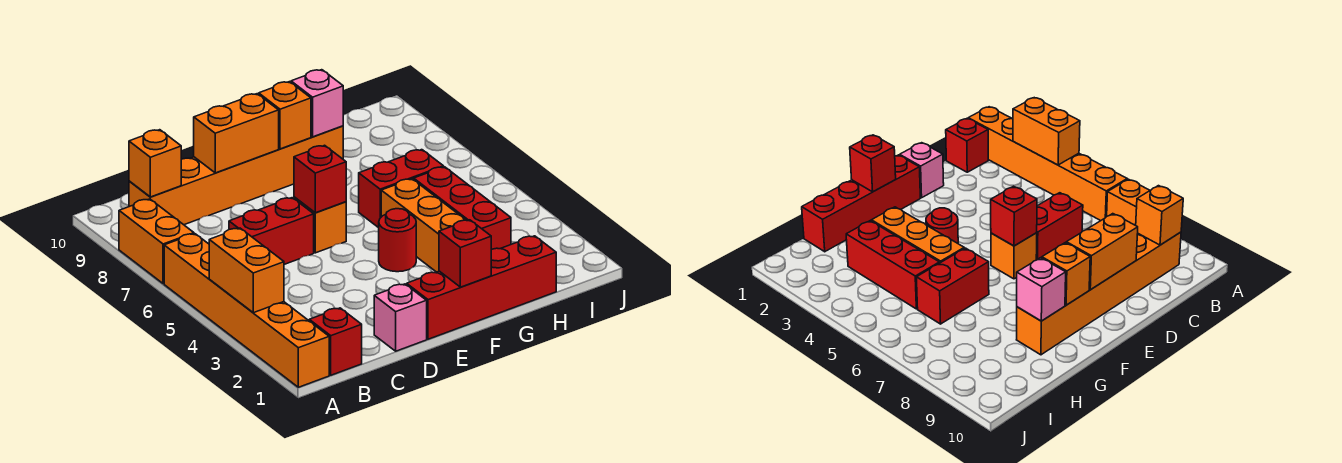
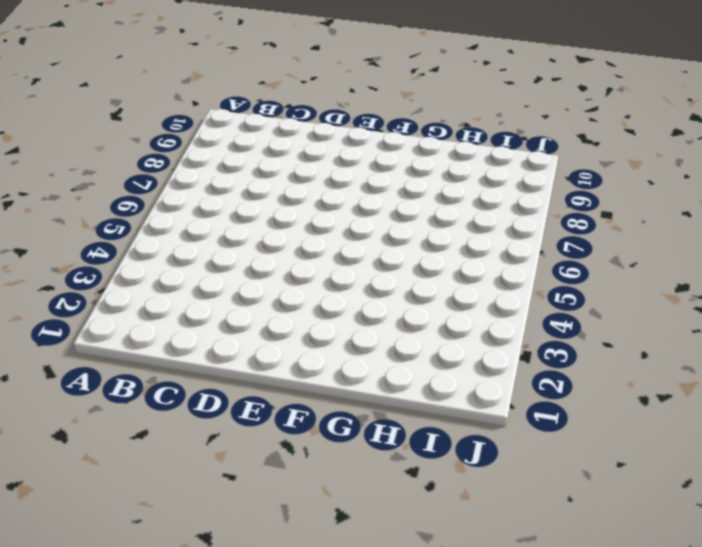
none -> orange 1x6 brick [164,234,329,387]
none -> orange 1x2 brick [119,199,194,284]
none -> red 1x1 brick [309,308,362,375]

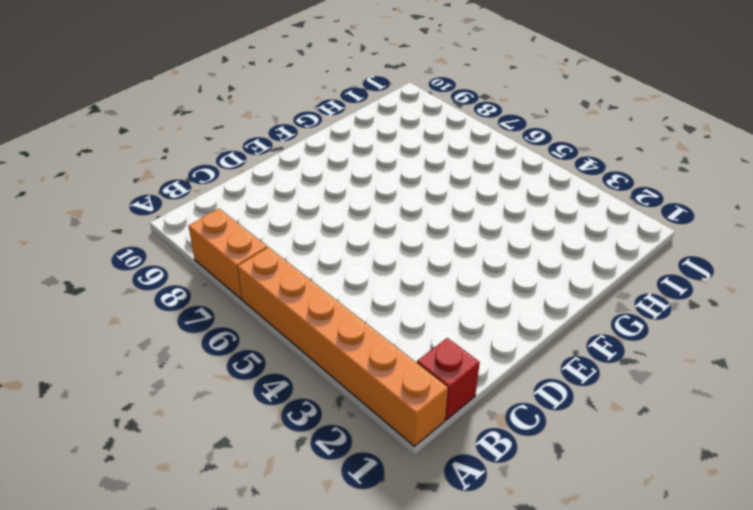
none -> orange 1x6 brick [129,126,343,225]
none -> red 1x2 brick [229,198,314,264]
none -> pink 1x1 brick [374,284,427,351]

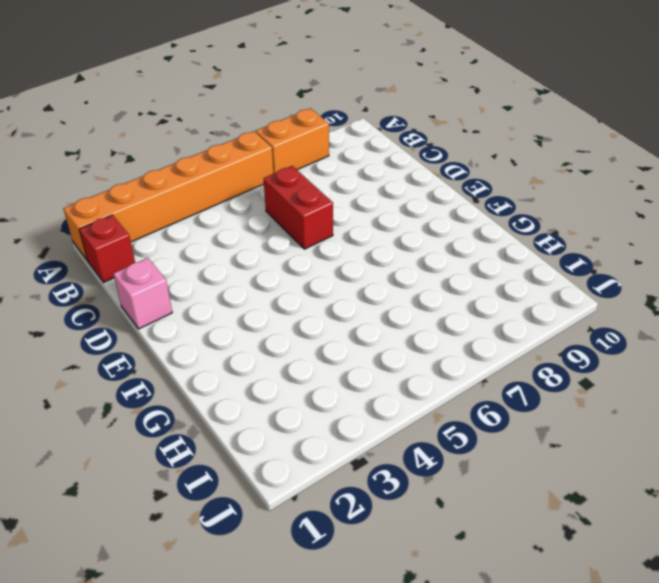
none -> orange 1x6 brick [129,126,343,225]
none -> red 1x4 brick [407,236,556,339]
none -> orange 1x1 brick [294,197,346,253]

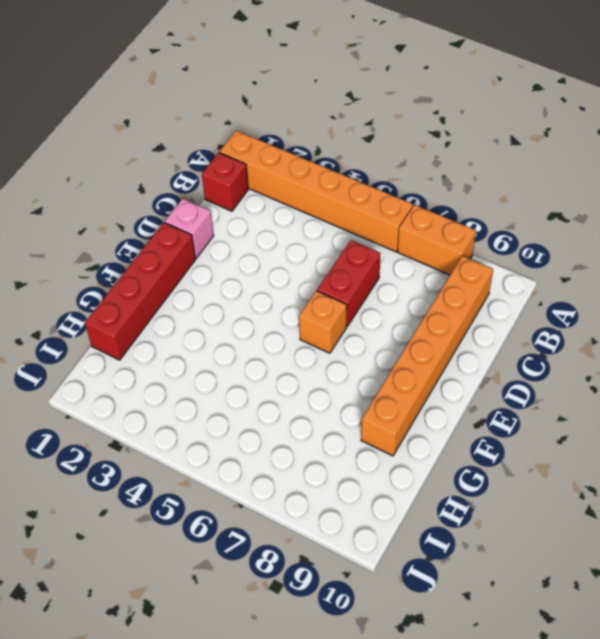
none -> red 1x1 round brick [379,209,416,272]
none -> orange 1x3 brick [381,179,465,272]
none -> red 1x2 brick [359,150,443,228]

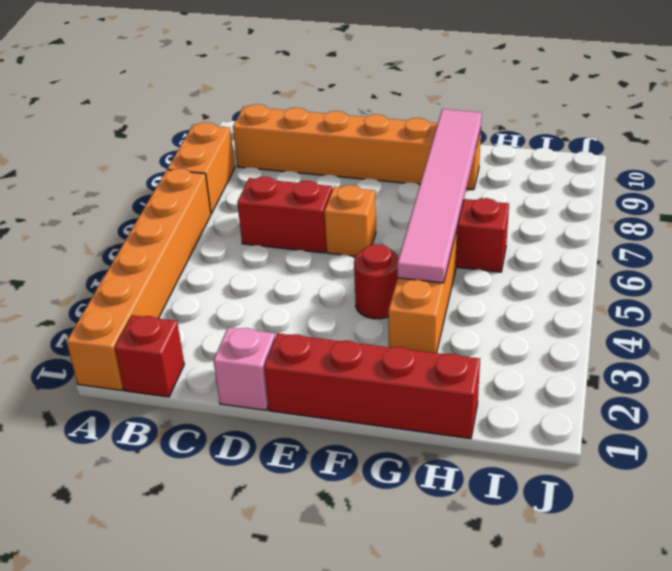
pink 1x6 tile [397,109,482,283] -> pink 1x1 brick [291,70,343,137]
none -> red 1x3 brick [414,167,511,249]
none -> orange 1x2 brick [209,228,284,313]
none -> orange 1x1 brick [129,130,181,197]

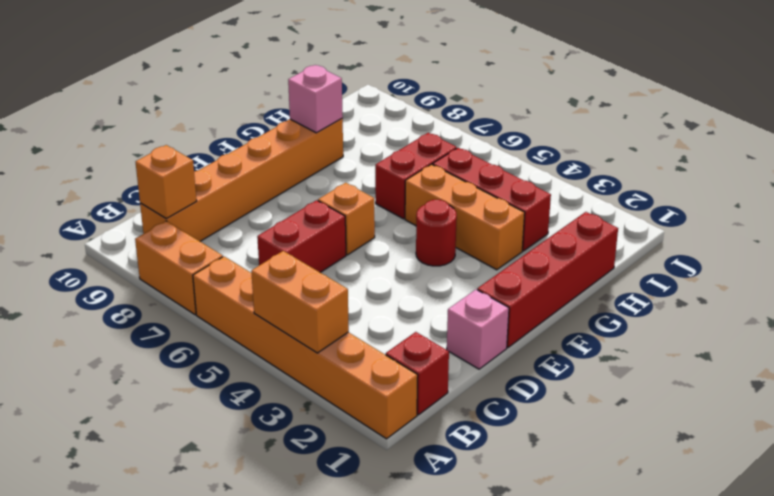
none -> orange 1x2 brick [194,94,279,173]
none -> red 1x1 brick [294,145,346,213]
none -> red 1x1 brick [439,220,491,287]

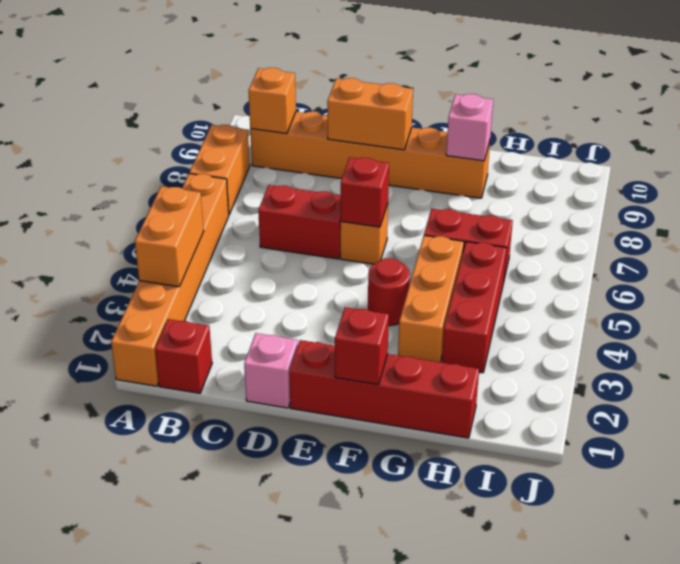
none -> orange 1x1 brick [259,82,311,149]

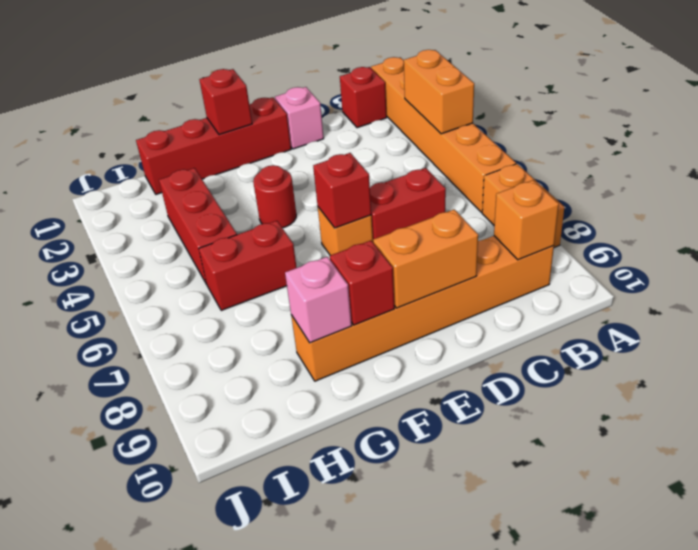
red 1x1 brick [330,241,394,325] -> orange 1x1 brick [259,82,311,149]
none -> orange 1x3 brick [381,179,465,272]

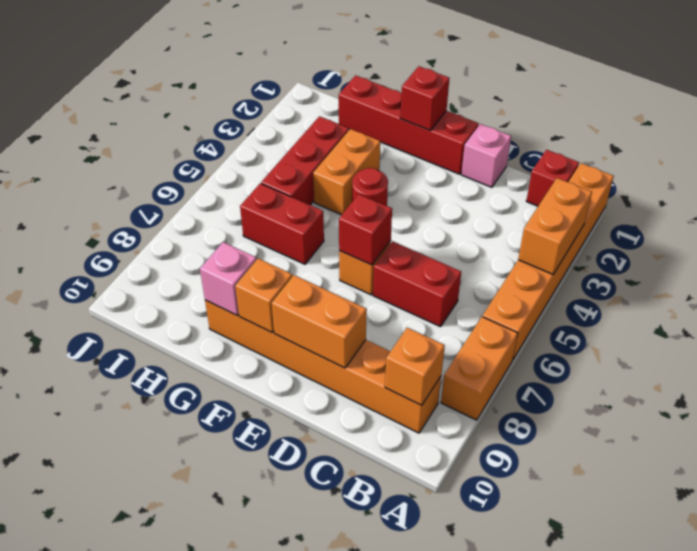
orange 1x2 brick [313,129,380,215] -> orange 1x3 brick [381,179,465,272]

